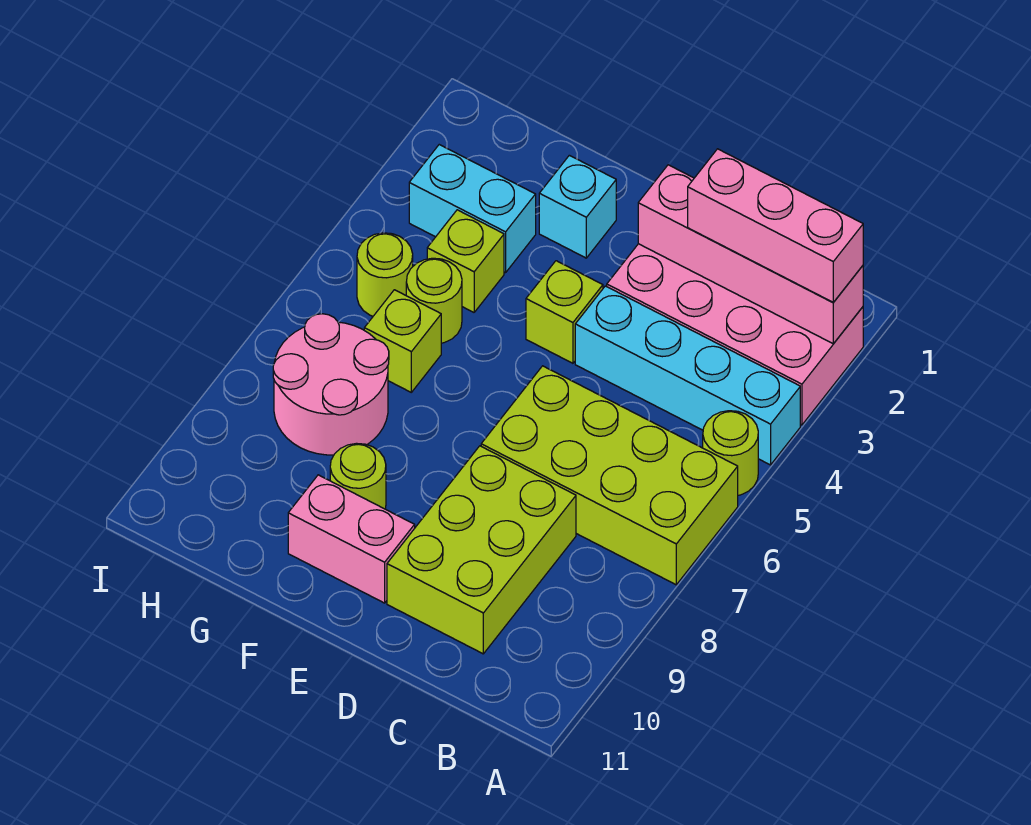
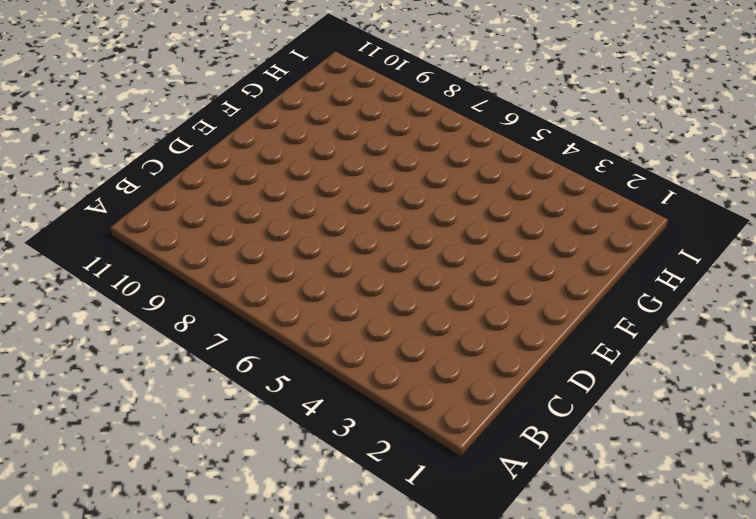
none -> pink 2x4 brick [607,244,863,425]
none -> cyan 1x4 brick [575,286,800,465]
none -> lime 1x1 round brick [703,411,758,495]

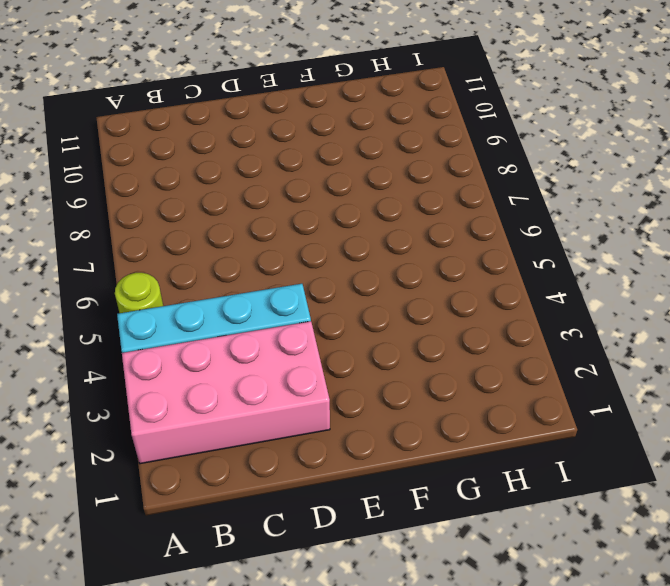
none -> lime 2x4 brick [481,366,738,585]
none -> lime 2x3 brick [387,446,576,654]
none -> lime 1x1 brick [526,261,603,363]

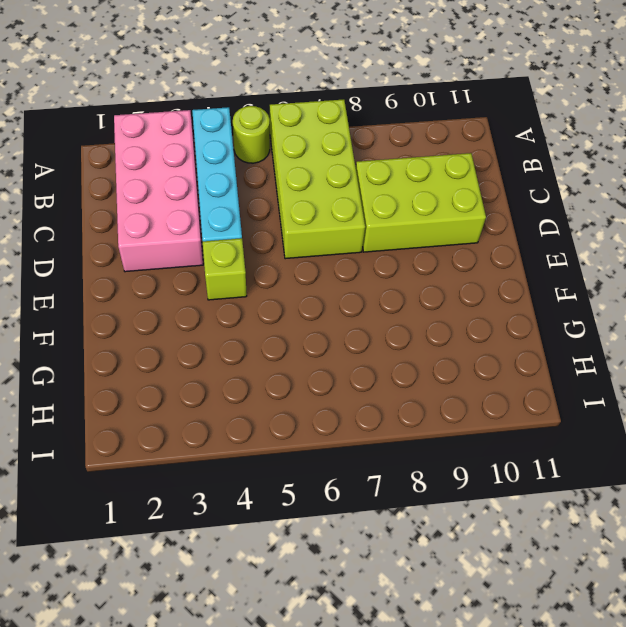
none -> pink 1x2 brick [288,475,415,603]
none -> cyan 1x1 brick [539,155,616,258]
none -> lime 1x1 round brick [330,443,386,509]

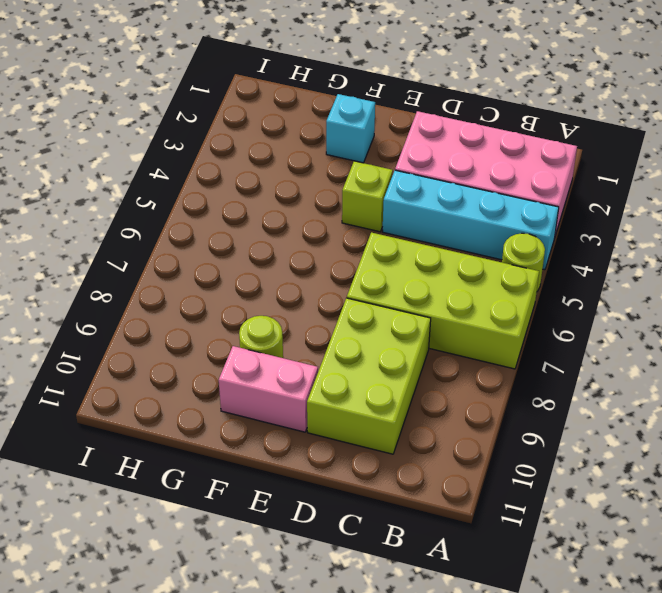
none -> cyan 1x2 brick [409,145,536,273]
none -> lime 1x1 brick [427,210,504,312]
none -> lime 1x1 round brick [406,258,462,343]

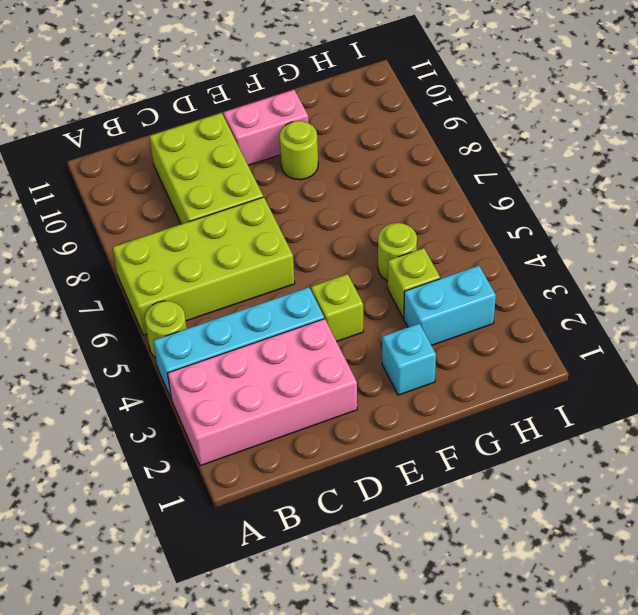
none -> lime 1x1 brick [364,290,441,392]
none -> pink 2x2 round brick [273,314,389,455]
none -> lime 1x1 round brick [357,233,413,316]

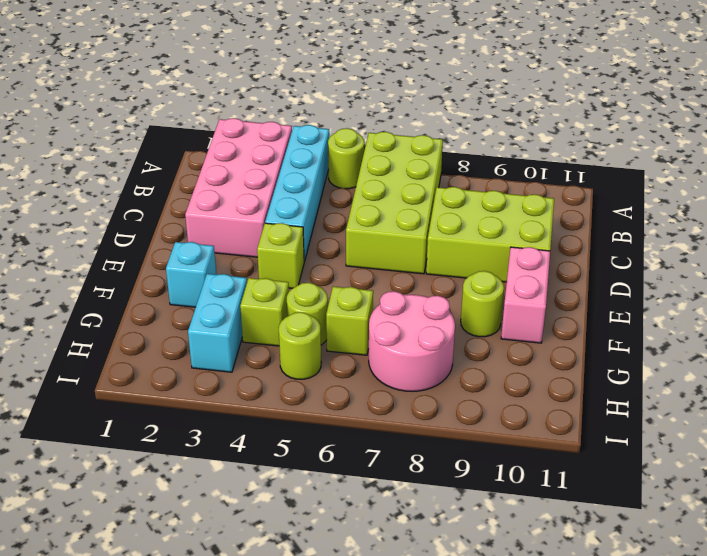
none -> pink 1x4 brick [638,165,863,344]
none -> pink 1x3 brick [688,149,863,302]

